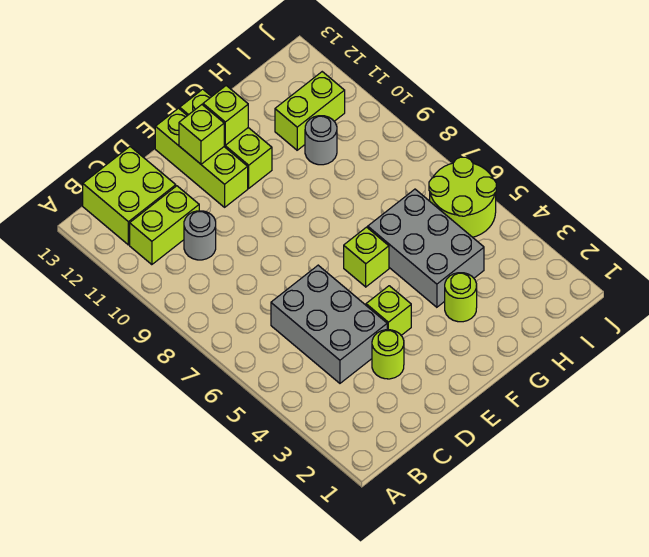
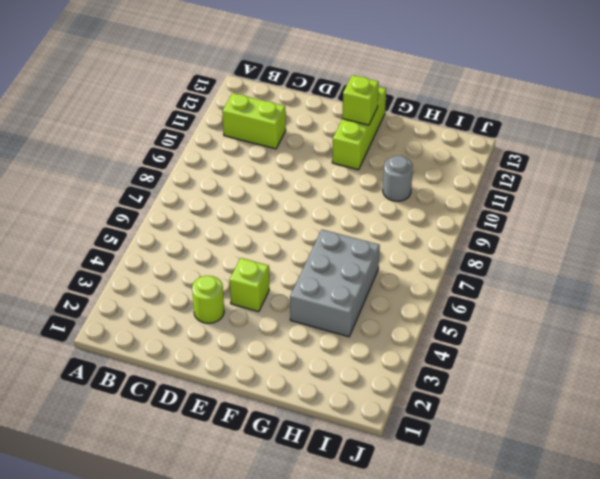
none -> lime 2x2 brick [83,147,176,245]
none -> grey 2x3 brick [271,265,387,383]
none -> grey 1x1 round brick [184,211,216,260]

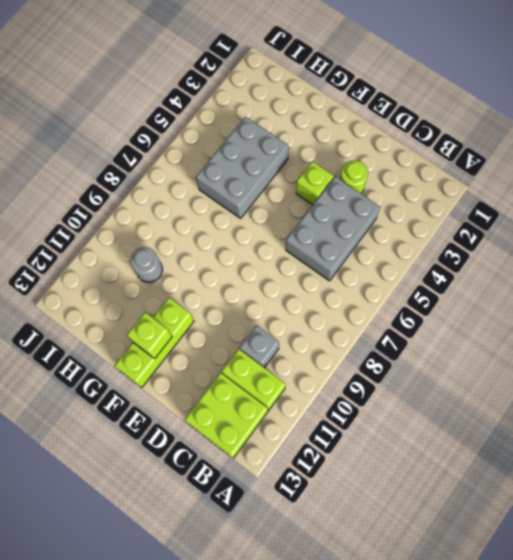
grey 1x1 brick [240,326,279,368] -> grey 1x1 round brick [184,211,216,260]
none -> lime 1x3 brick [155,108,248,207]
none -> lime 1x1 brick [344,227,389,287]
none -> lime 1x1 round brick [445,273,477,322]

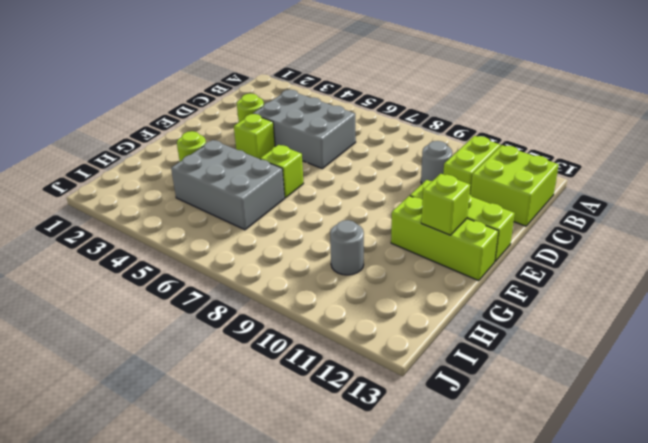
none -> lime 1x2 brick [275,72,345,150]
none -> lime 2x2 round brick [429,157,496,237]
none -> lime 1x1 brick [179,105,224,164]

